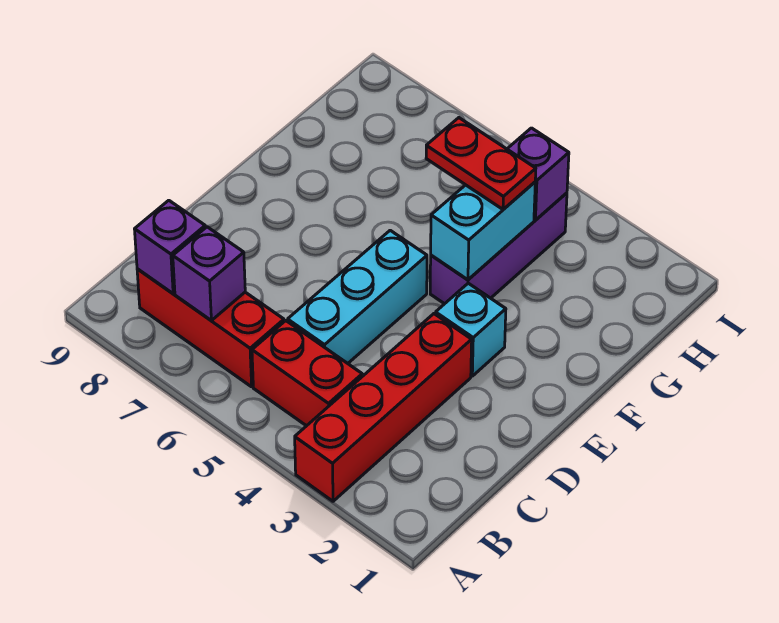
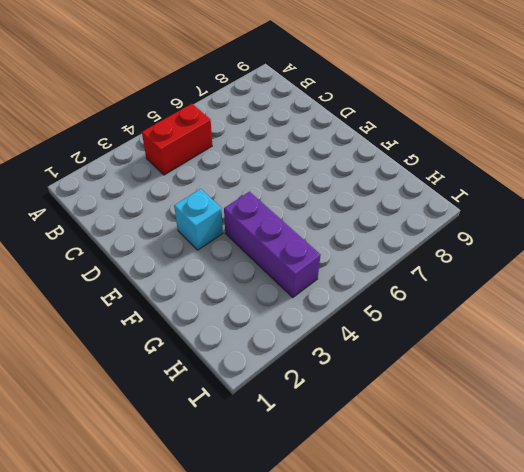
none -> red 1x4 brick [295,314,472,501]
none -> red 1x3 brick [137,269,284,387]

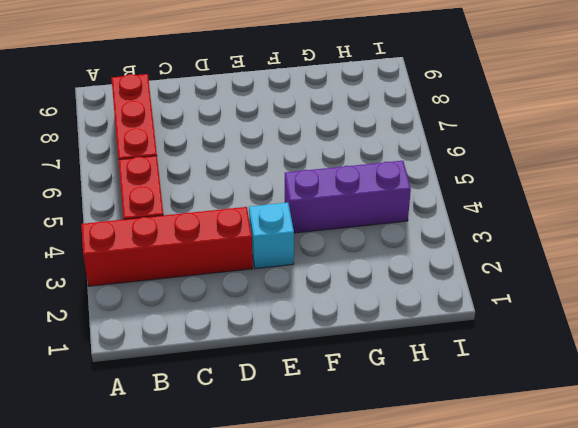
none -> cyan 1x3 brick [288,230,427,363]
none -> purple 1x1 brick [173,227,245,320]

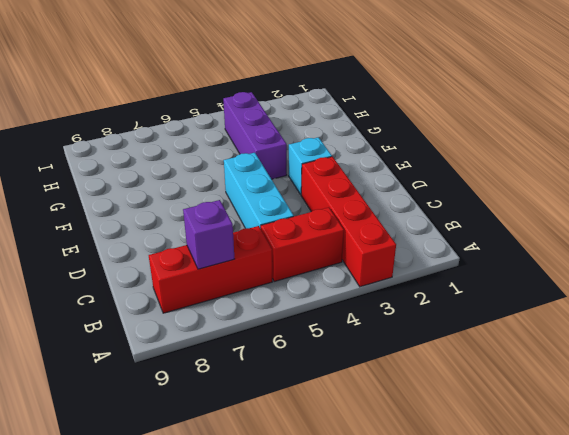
none -> purple 1x1 brick [135,200,205,293]
none -> cyan 1x2 brick [431,182,535,280]

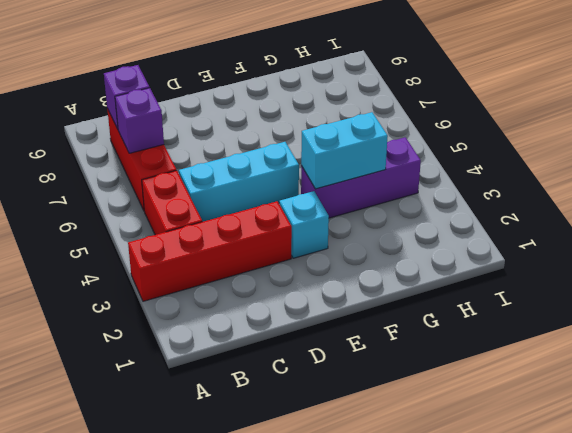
none -> purple 1x1 brick [507,128,569,220]
none -> red 1x2 plate [426,118,536,209]

